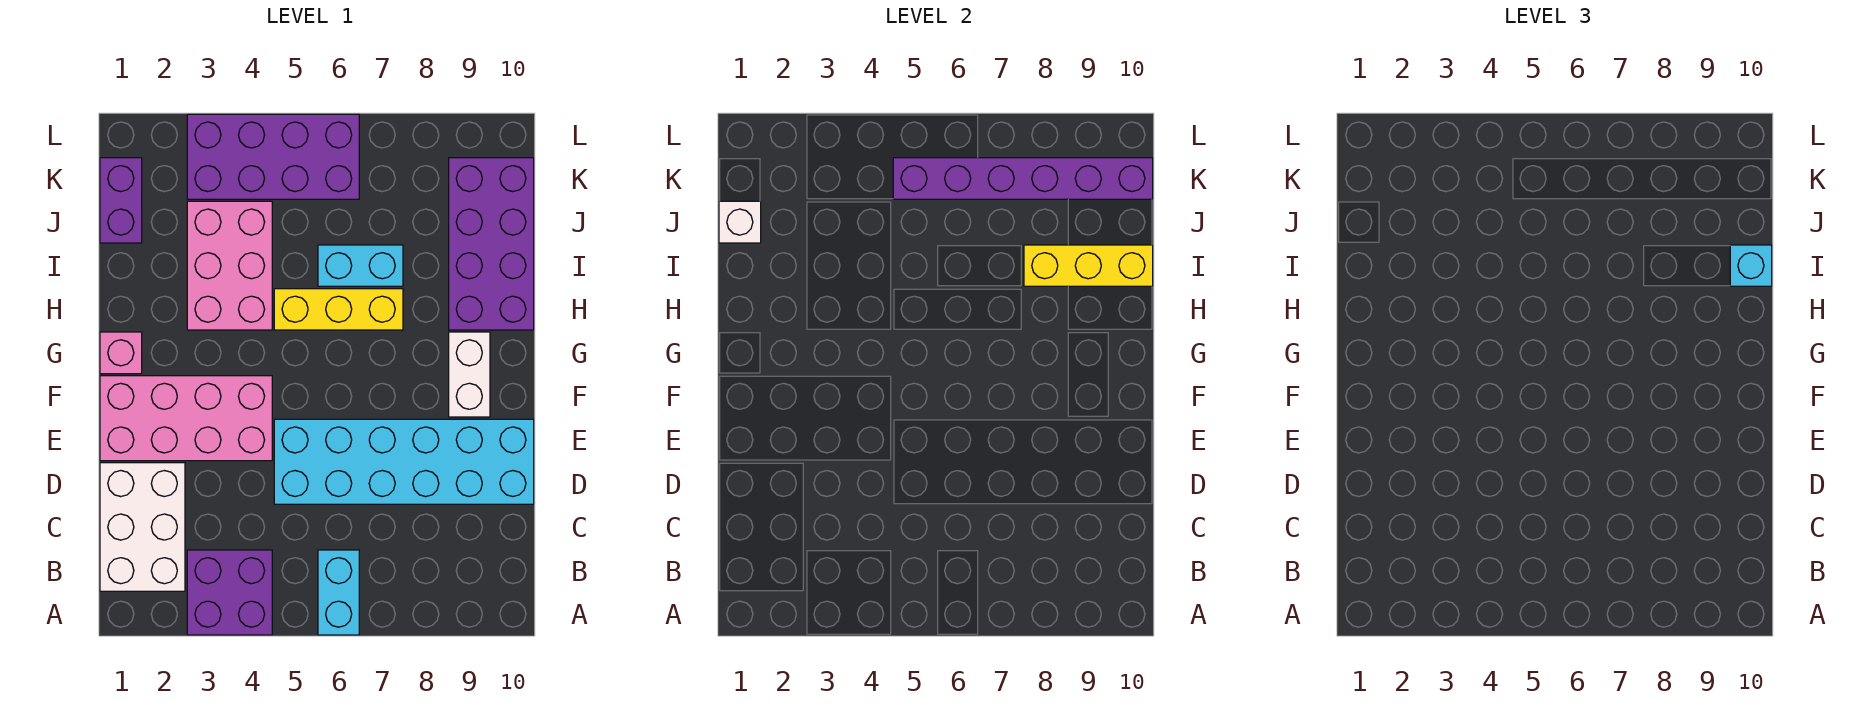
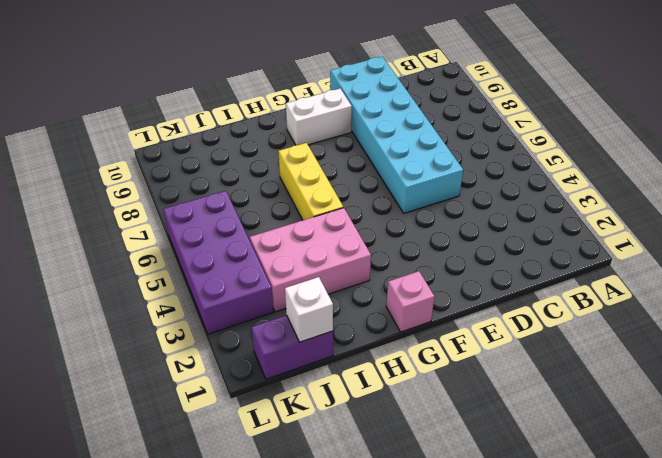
none -> purple 2x2 brick [187,550,272,635]
none -> cyan 1x2 brick [318,550,359,635]
none -> white 2x3 brick [100,463,185,591]

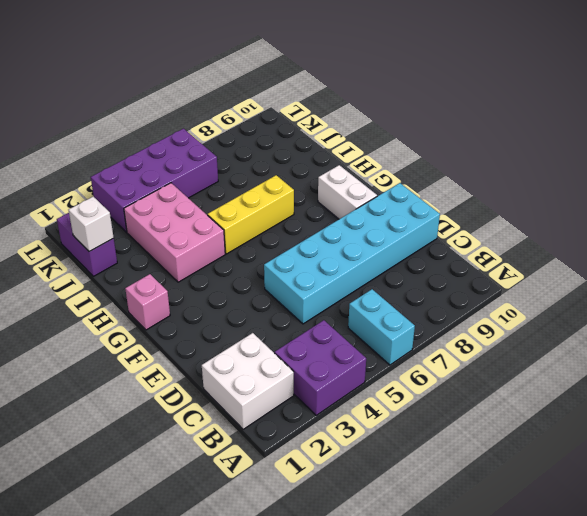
white 2x2 brick [202,333,294,429] -> white 2x3 brick [100,463,185,591]
none -> pink 2x4 brick [100,376,272,461]
none -> purple 2x4 brick [449,158,534,330]
none -> cyan 1x2 brick [318,245,403,286]

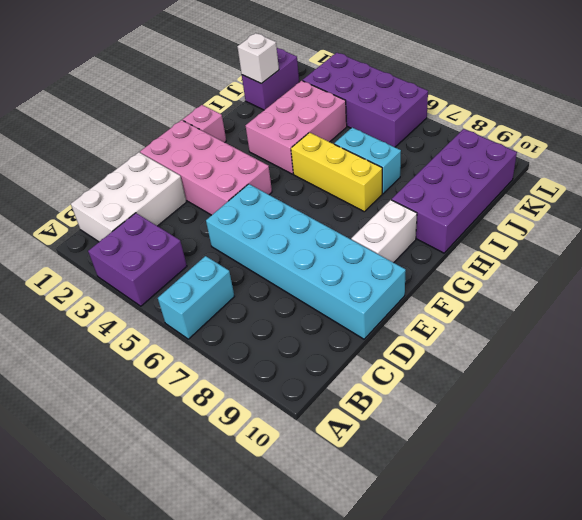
none -> yellow 1x3 brick [1024,245,1153,286]
none -> purple 1x6 brick [893,158,1153,199]
none -> cyan 1x1 brick [1730,245,1772,286]

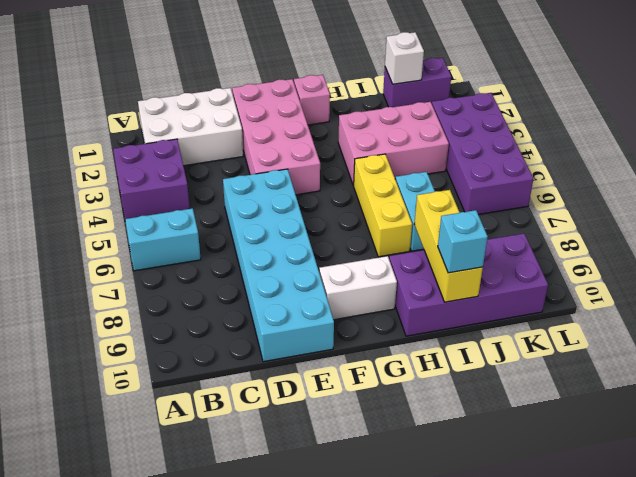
none -> purple 1x6 brick [893,158,1153,199]

